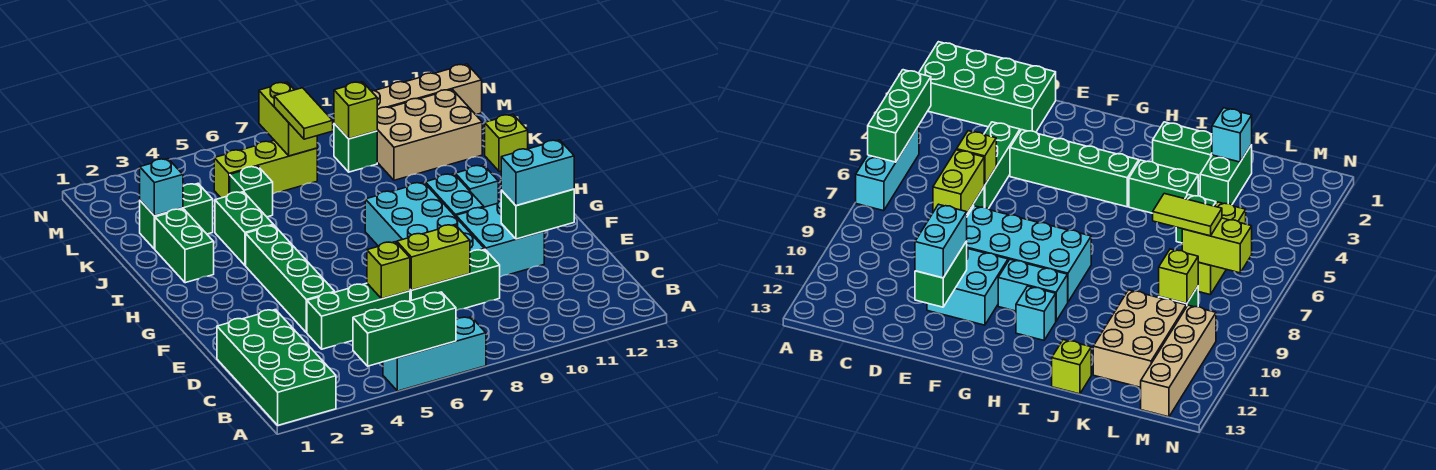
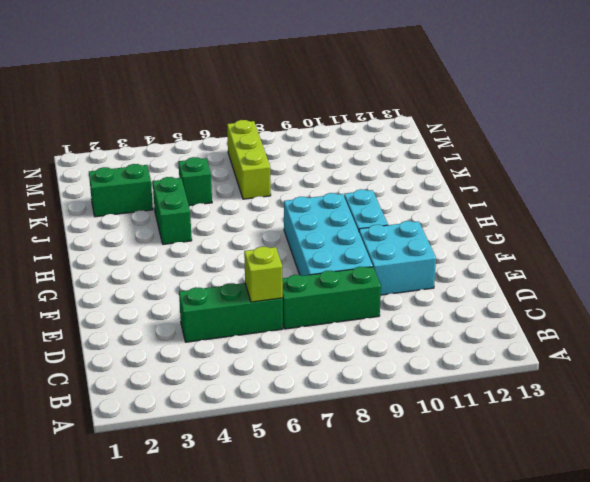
lime 1x3 brick [227,120,271,199] -> lime 1x3 brick turned to [214,140,317,198]
none -> green 2x4 brick [217,310,336,425]
none -> cyan 1x3 brick [383,317,486,391]
none -> green 1x4 brick [246,225,335,333]

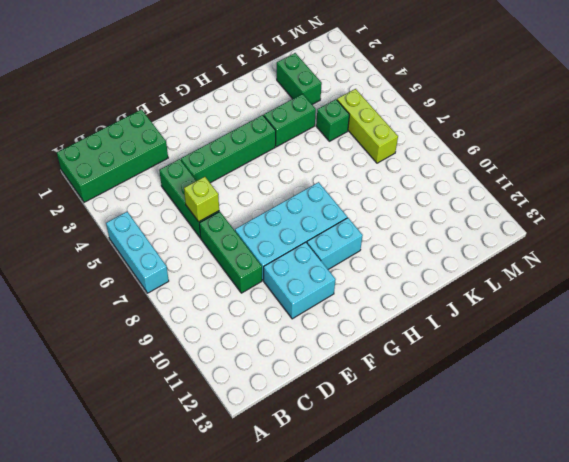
none -> cyan 1x1 brick [455,165,498,207]
none -> green 1x2 brick [155,209,214,283]
none -> lime 1x1 brick [485,114,528,171]

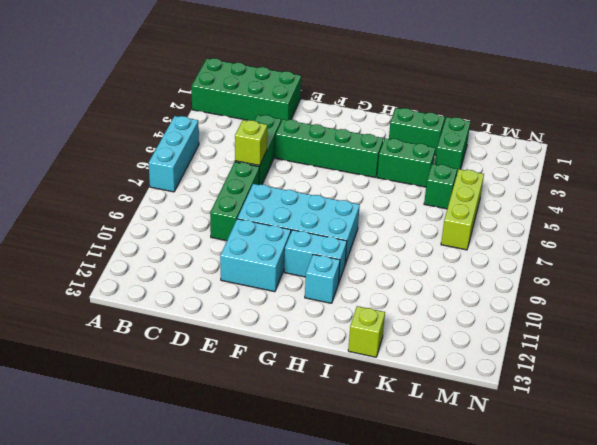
none -> tan 2x3 brick [377,89,482,180]
none -> green 1x1 brick [334,124,377,172]
none -> tan 1x4 brick [371,64,482,115]

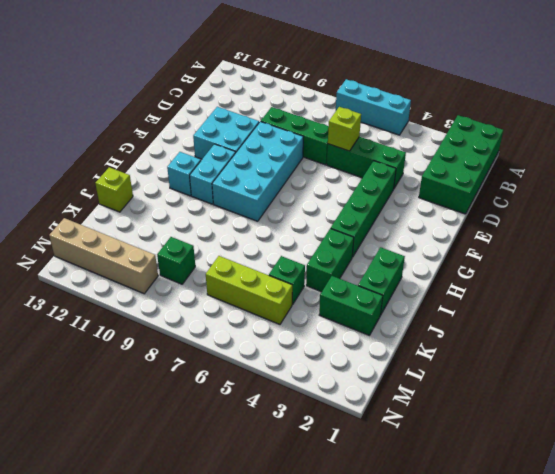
none -> tan 2x3 brick [377,89,482,180]
none -> green 1x3 brick [353,292,456,366]
none -> lime 1x2 brick [397,225,470,290]

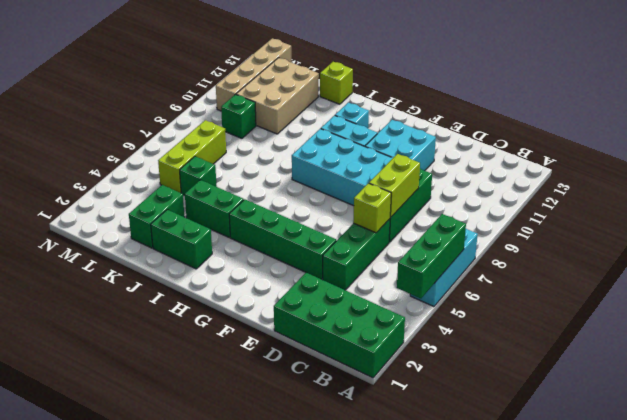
none -> green 1x2 brick [501,189,574,239]
none -> cyan 1x1 brick [140,159,183,216]
none -> lime 1x2 brick [259,82,317,156]

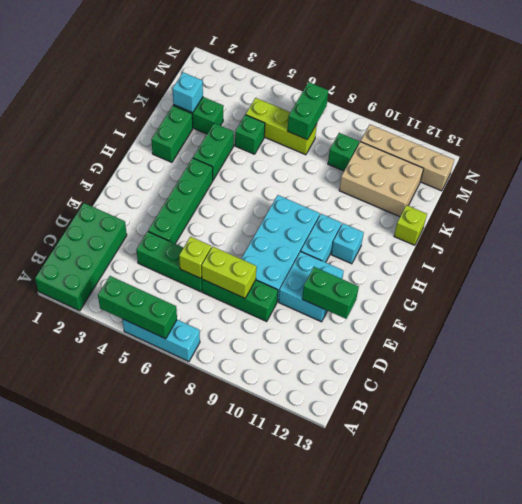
green 1x2 brick [287,82,328,140] -> lime 1x2 brick [259,82,317,156]
none -> lime 1x1 brick [334,82,377,139]
none -> cyan 1x2 brick [501,140,574,206]
none -> lime 1x2 tile [274,88,333,139]

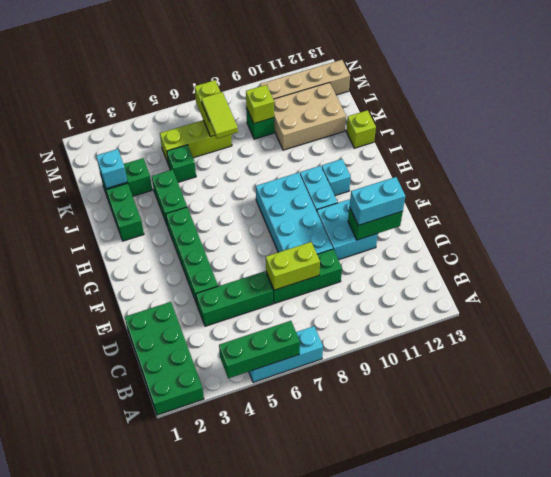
none -> lime 1x1 brick [367,242,410,299]

